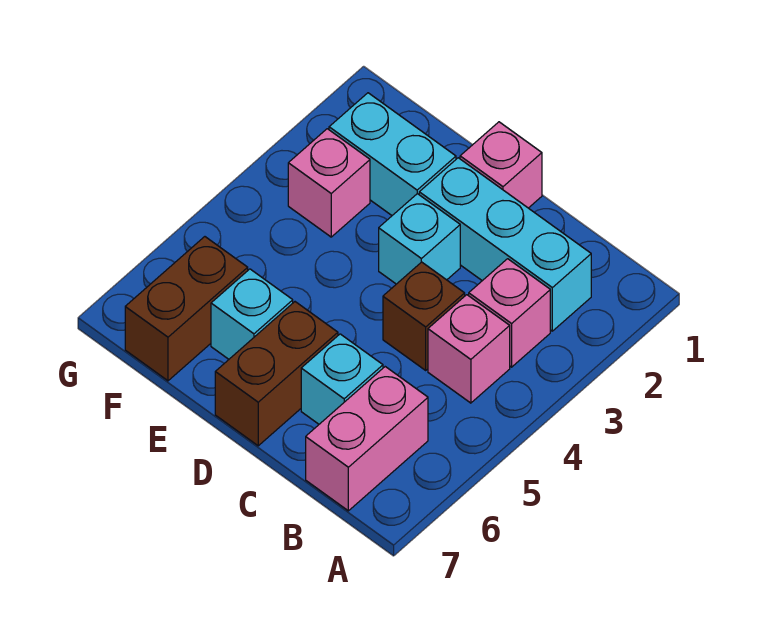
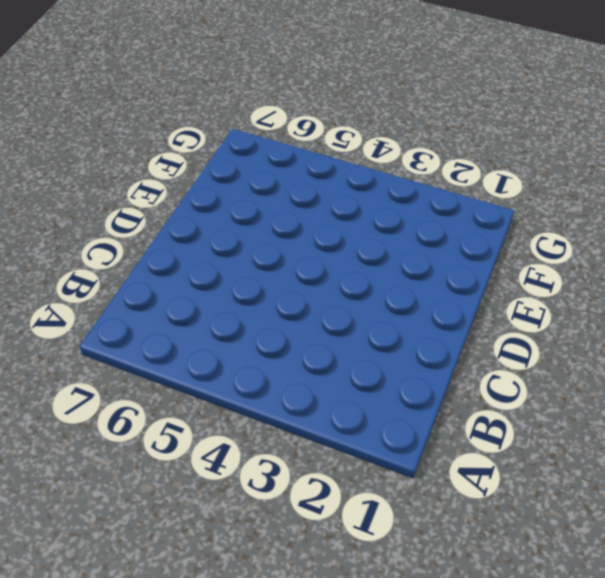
none -> cyan 1x3 brick [419,158,591,331]
none -> pink 1x1 brick [469,259,550,367]
none -> pink 1x1 brick [428,295,510,403]

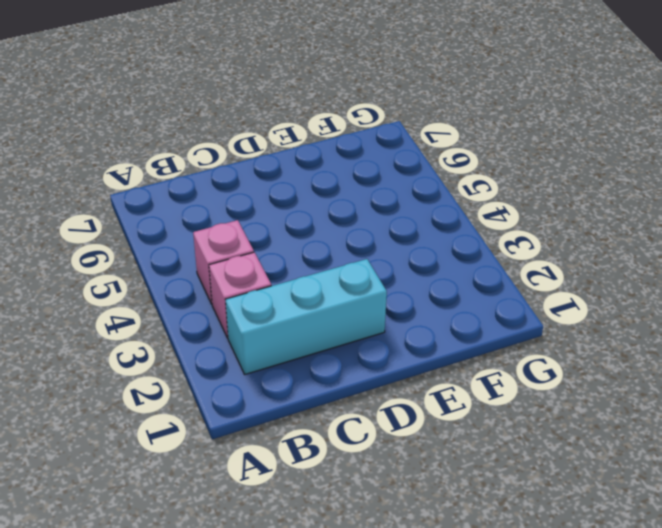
none -> pink 1x2 brick [306,367,428,511]
none -> brown 1x1 brick [383,262,465,370]
none -> cyan 1x1 brick [301,334,383,424]

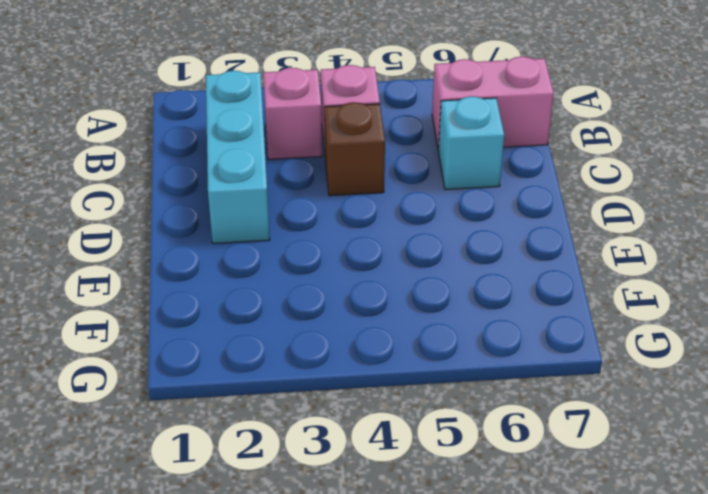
none -> pink 1x1 brick [460,122,542,208]
none -> cyan 1x1 brick [379,194,460,284]
none -> brown 1x2 brick [215,302,338,446]

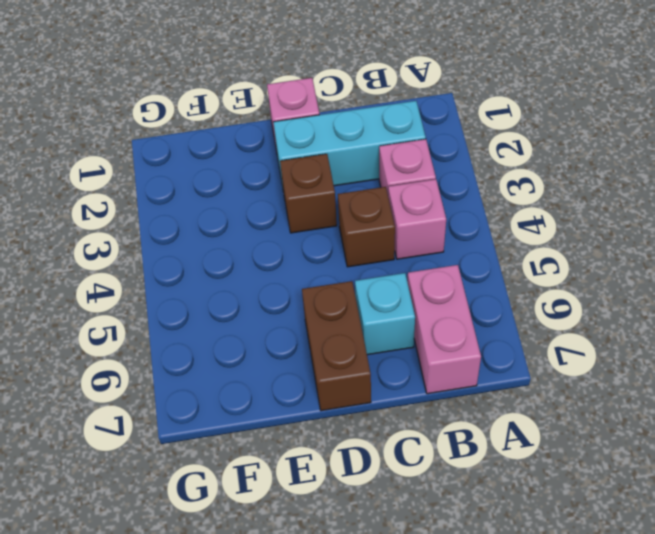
brown 1x1 brick [280,154,337,233] -> cyan 1x1 brick [379,194,460,284]
none -> cyan 1x2 brick [329,93,456,215]
none -> cyan 1x1 brick [211,269,293,359]
none -> pink 1x1 brick [288,129,370,237]

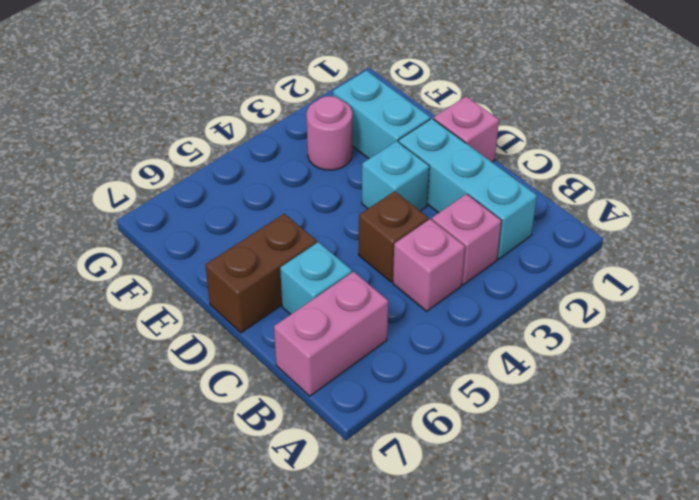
pink 1x1 round brick [307,96,352,170] -> pink 1x1 brick [288,129,370,237]
none -> cyan 1x1 brick [211,269,293,359]
none -> brown 1x2 brick [125,237,248,381]

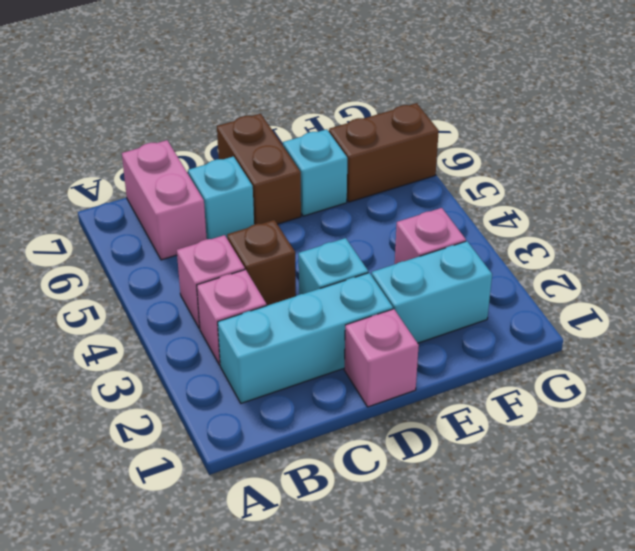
brown 1x2 brick [329,103,439,202] -> brown 1x2 brick turned to [125,237,248,381]

